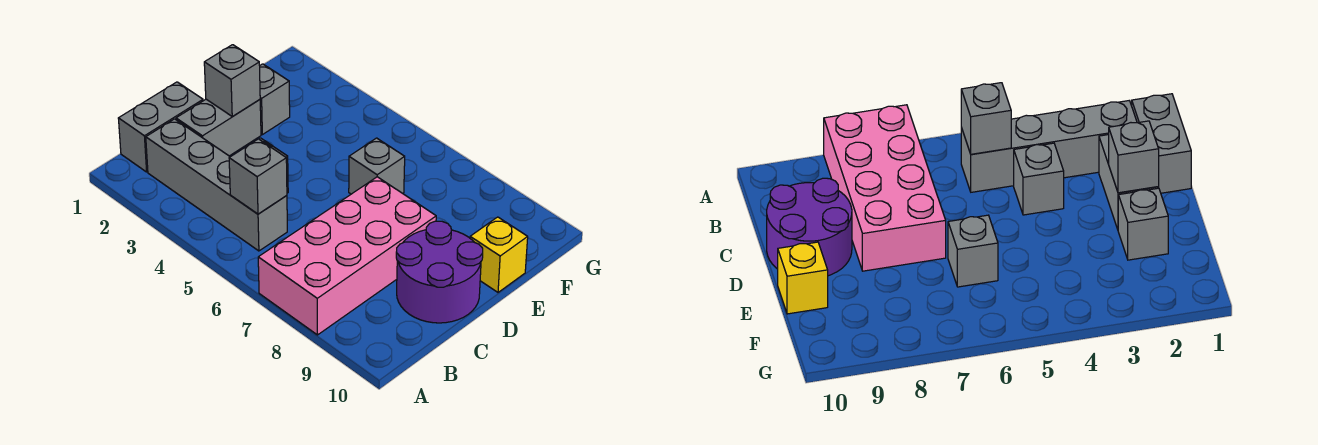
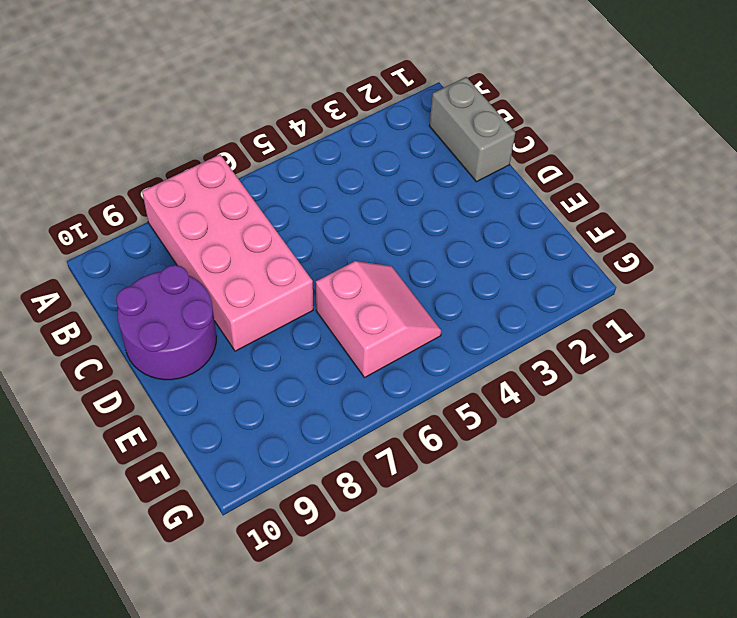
pink 2x2 slope [316,261,441,377] -> grey 1x1 brick [349,138,405,194]
none -> grey 1x4 brick [146,119,287,251]
none -> grey 1x2 brick [176,99,261,156]

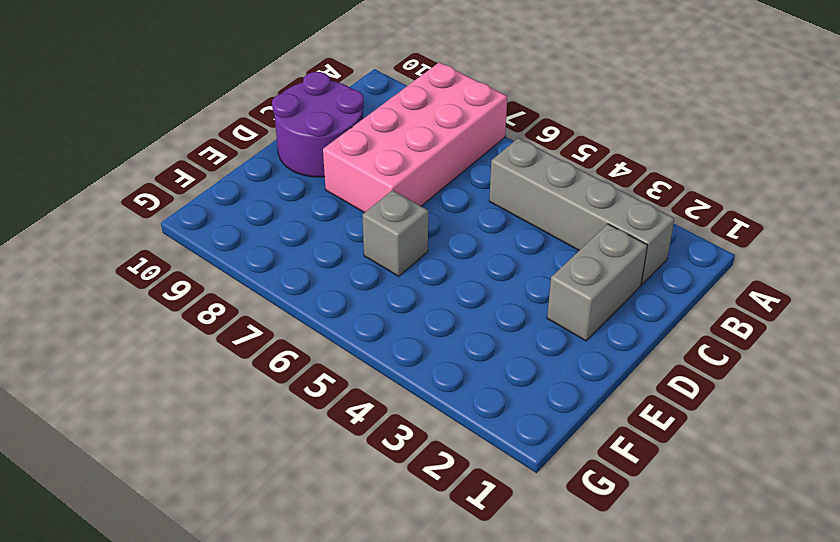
none -> grey 1x2 brick [118,82,203,172]
none -> grey 1x1 brick [1014,143,1064,215]

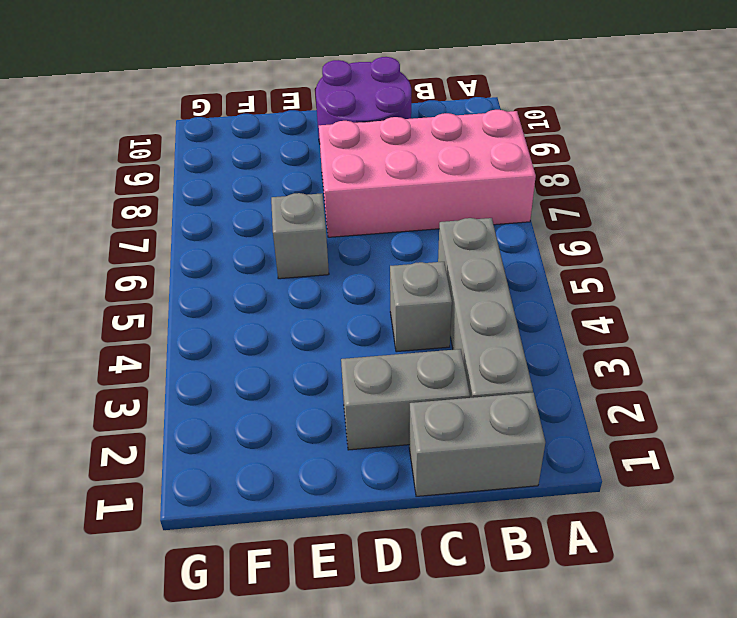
none -> grey 1x1 brick [260,64,290,135]
none -> yellow 1x1 brick [470,217,528,292]

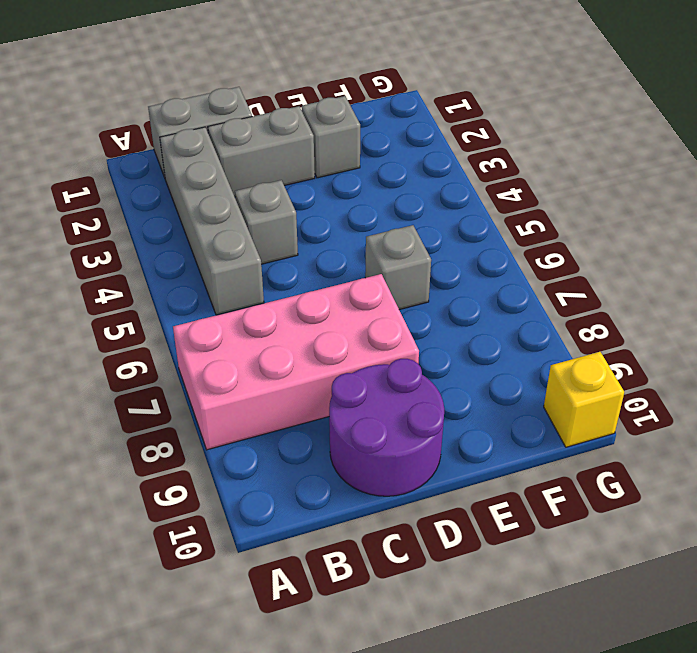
yellow 1x1 brick [544,352,624,447] -> yellow 1x1 brick moved to [470,217,528,292]
none -> grey 1x1 brick [229,139,287,214]
none -> grey 1x1 brick [204,45,260,117]

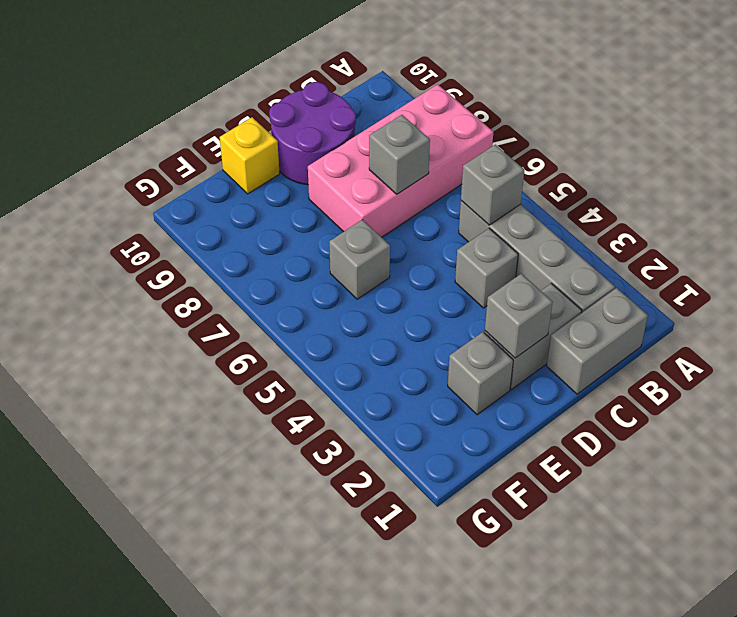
grey 1x1 brick [369,115,430,194] -> none

